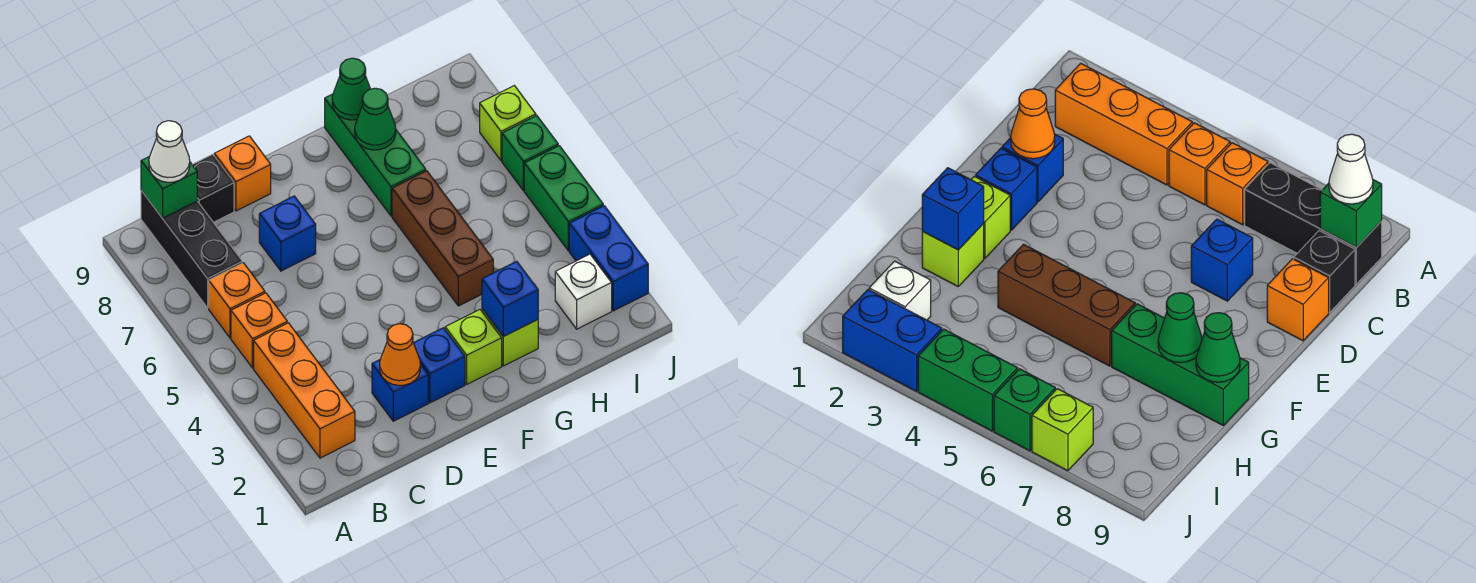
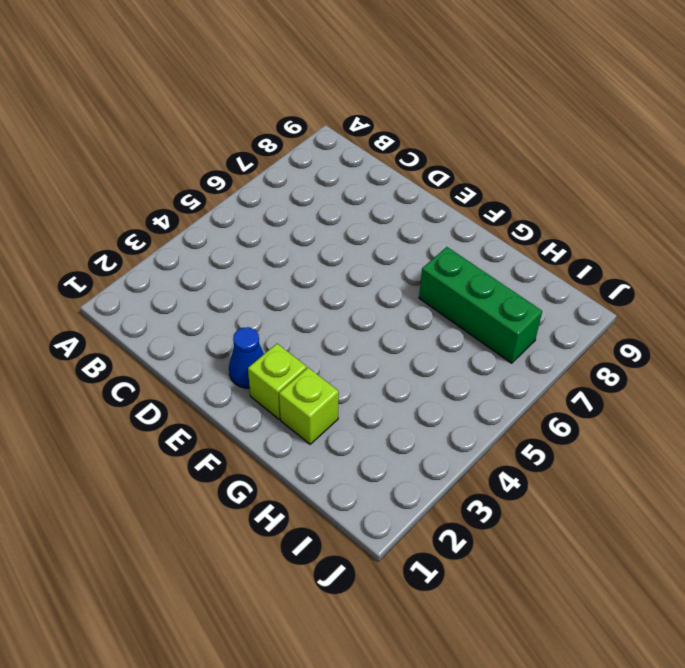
blue 1x1 cone [229,327,264,388] -> blue 1x1 brick [414,328,465,403]
green 1x3 brick [419,247,542,363] -> green 1x3 brick turned to [325,94,426,216]
none -> orange 1x3 brick [254,323,355,458]
none -> orange 1x1 brick [231,293,287,368]
none -> orange 1x1 brick [209,263,265,338]

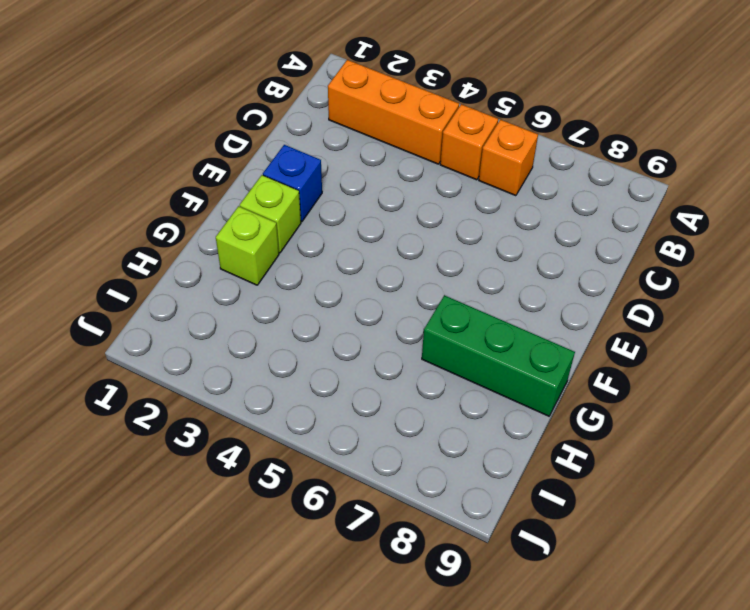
none -> black 1x3 brick [141,190,242,308]
none -> black 1x1 brick [192,154,234,222]
none -> blue 1x1 brick [372,360,428,421]

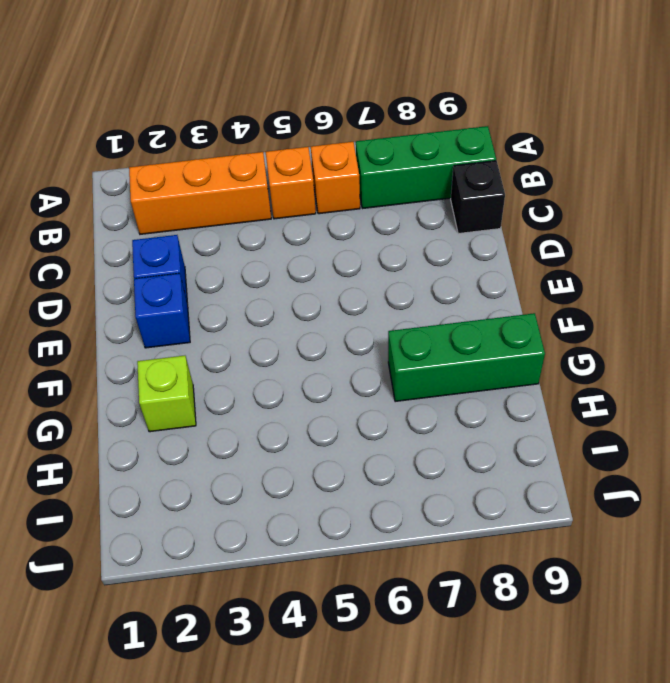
green 1x3 brick [356,126,496,209] -> black 1x3 brick [141,190,242,308]
none -> blue 1x1 brick [259,196,316,271]
none -> orange 1x1 brick [214,136,271,211]
none -> lime 1x1 brick [445,310,502,384]

